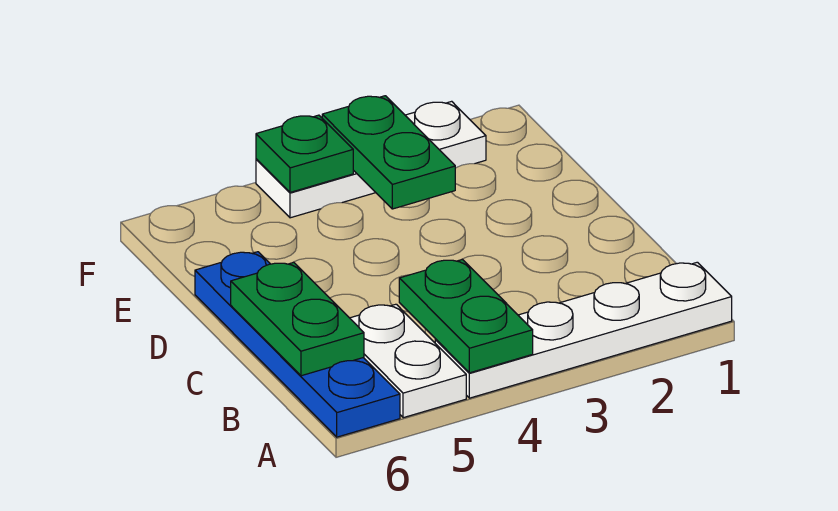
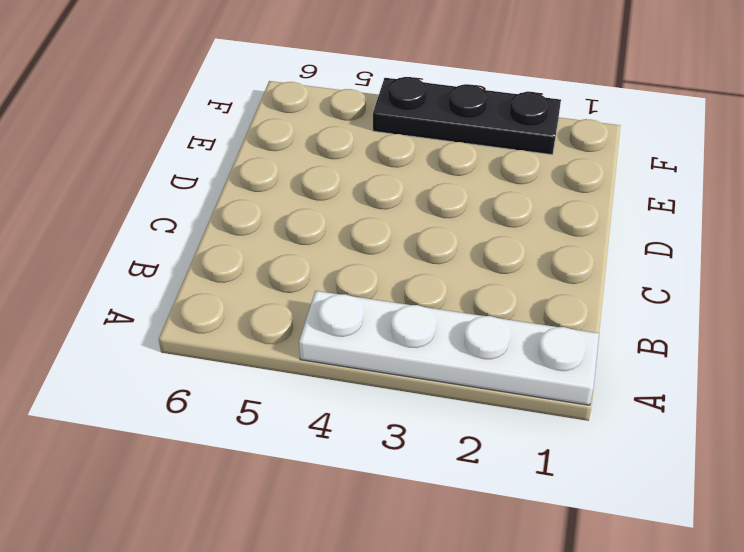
black 1x3 plate [373,77,561,155] -> white 1x3 plate [256,101,486,218]
none -> white 1x2 plate [350,304,466,418]
none -> blue 1x4 plate [195,252,400,437]

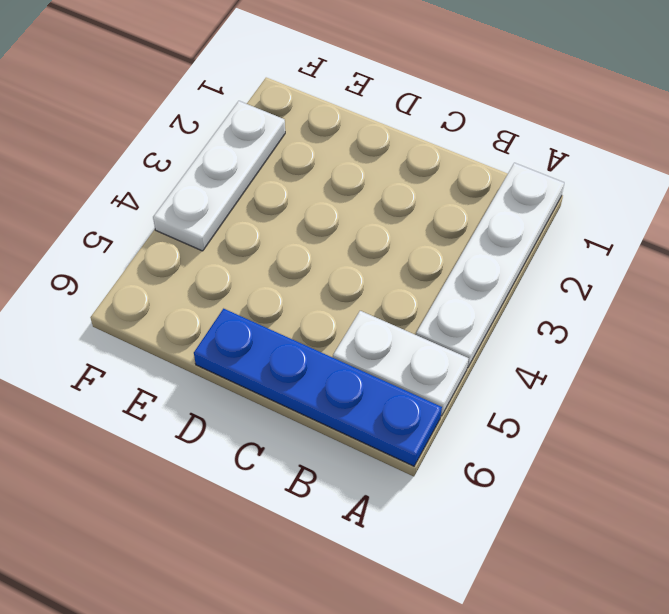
none -> green 1x2 plate [399,260,533,373]
none -> green 1x2 plate [231,262,364,376]

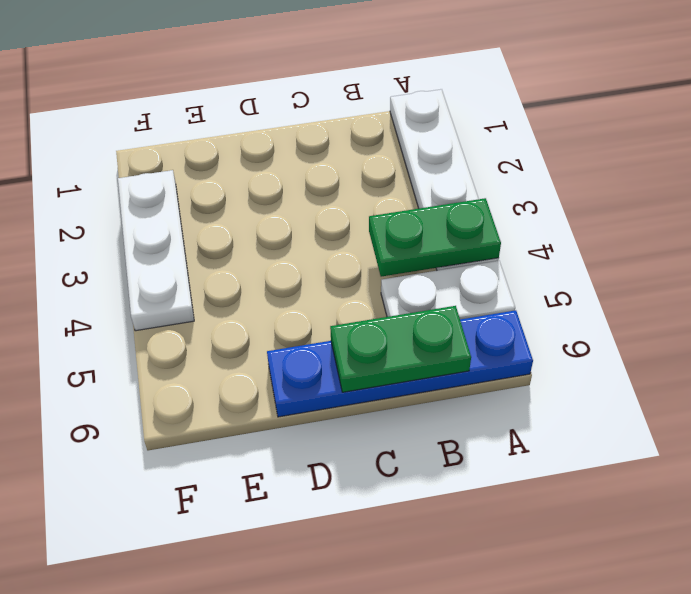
none -> green 1x2 plate [322,96,455,209]
none -> green 1x1 plate [256,115,353,192]

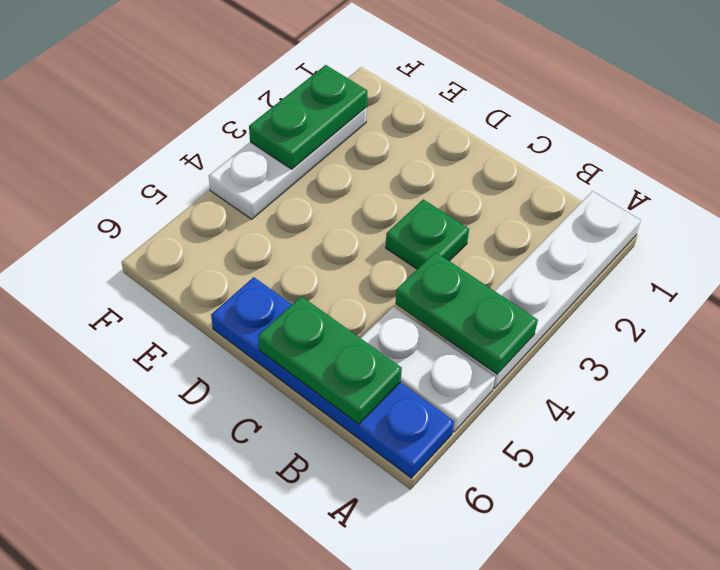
green 1x1 plate [386,199,469,269] -> green 1x1 plate moved to [256,115,353,192]
green 1x2 plate [249,65,367,169] -> green 1x2 plate turned to [322,96,455,209]

